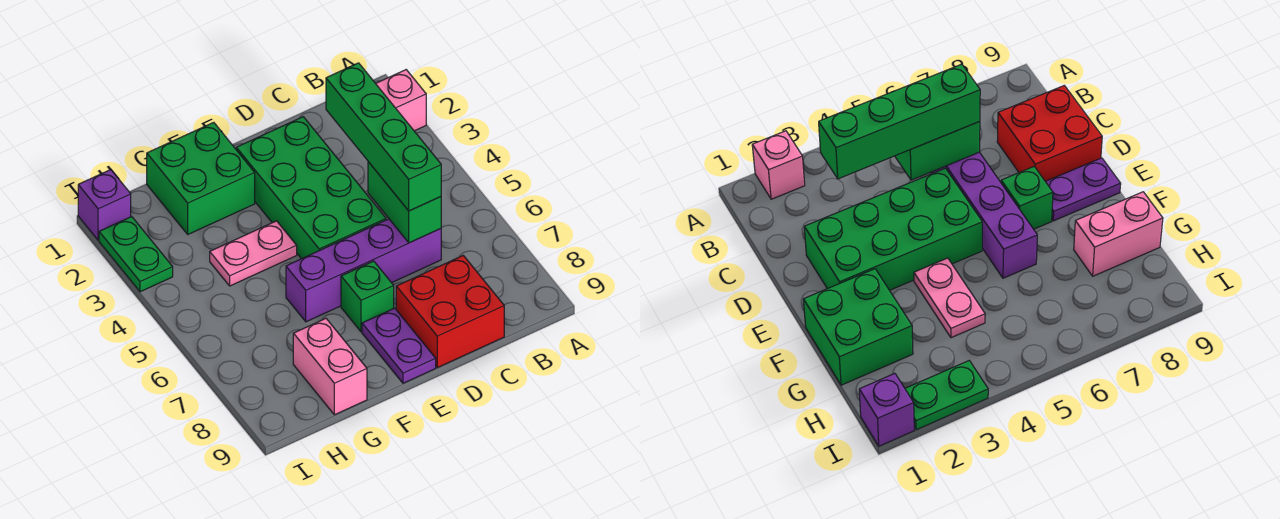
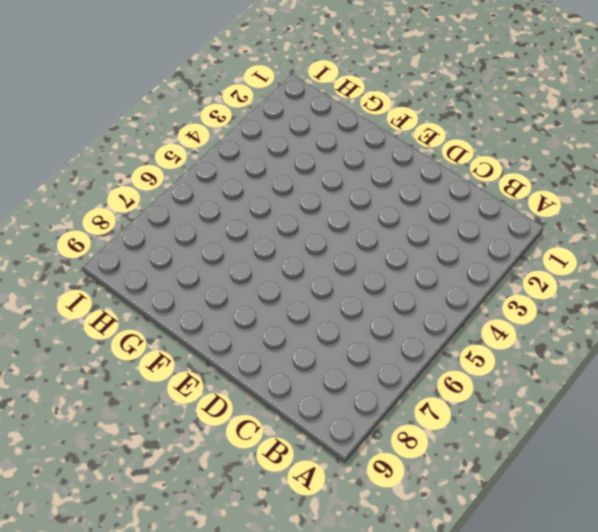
none -> pink 1x1 brick [376,70,426,131]
none -> purple 1x4 brick [286,219,441,322]
none -> red 2x2 brick [396,256,504,368]

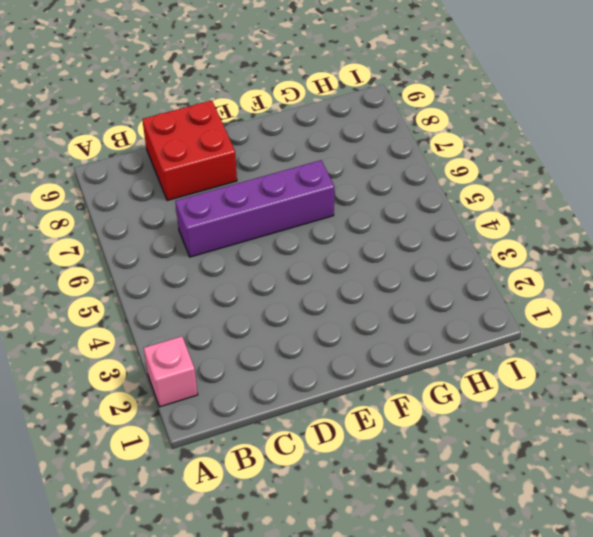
none -> green 2x4 brick [236,117,386,259]
none -> green 1x1 brick [341,261,394,332]
none -> purple 1x2 plate [362,308,436,383]

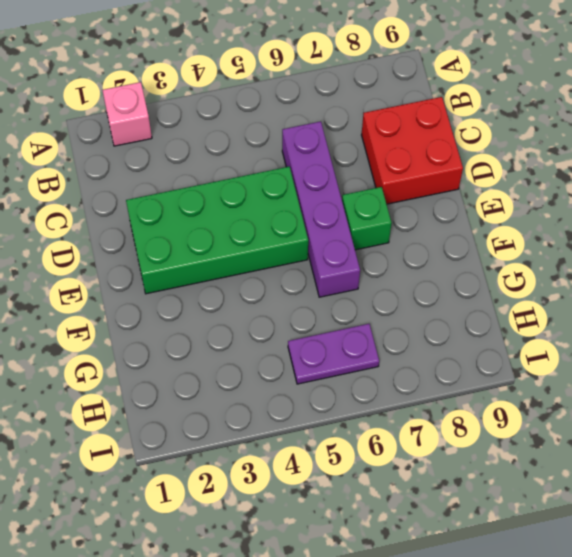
purple 1x2 plate [288,324,379,384] -> purple 1x2 plate moved to [362,308,436,383]
none -> green 2x2 brick [147,122,255,234]
none -> pink 1x2 plate [210,221,297,286]
none -> pink 1x2 brick [293,318,367,415]

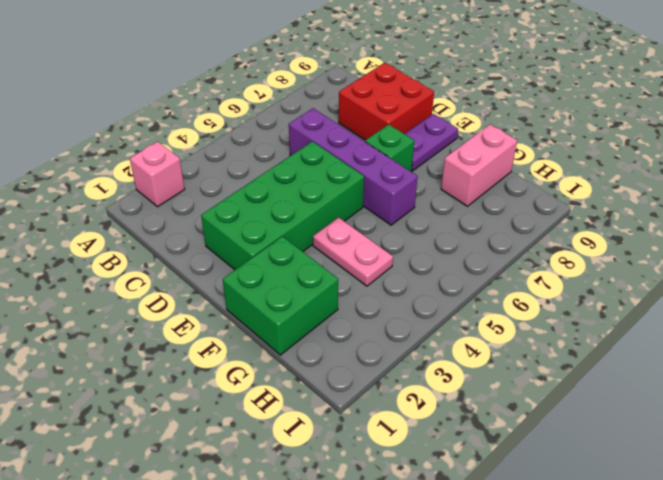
none -> purple 1x1 brick [78,170,131,240]
none -> green 1x2 plate [99,217,173,292]
none -> green 1x2 brick [368,162,441,243]

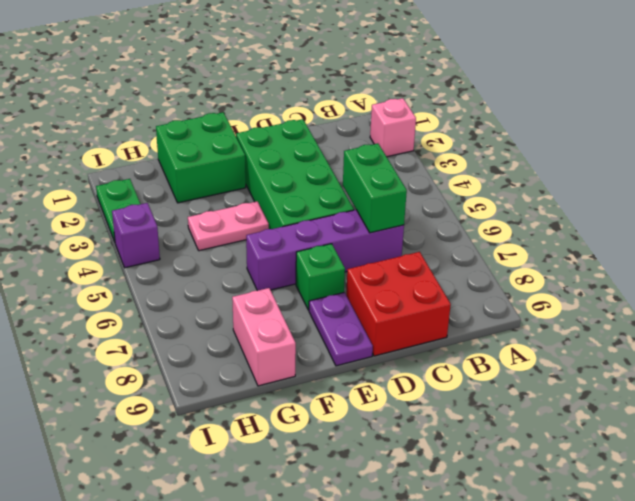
purple 1x1 brick [112,203,160,268] -> purple 1x1 brick moved to [78,170,131,240]
none -> green 1x4 brick [326,63,441,211]

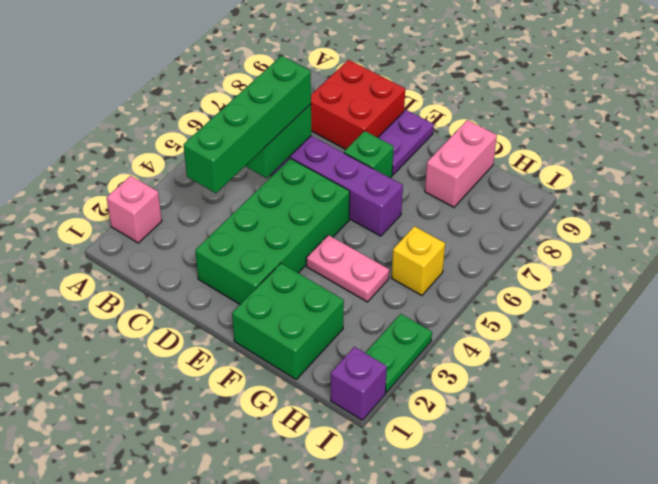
yellow 1x1 brick [392,226,445,296] -> none

